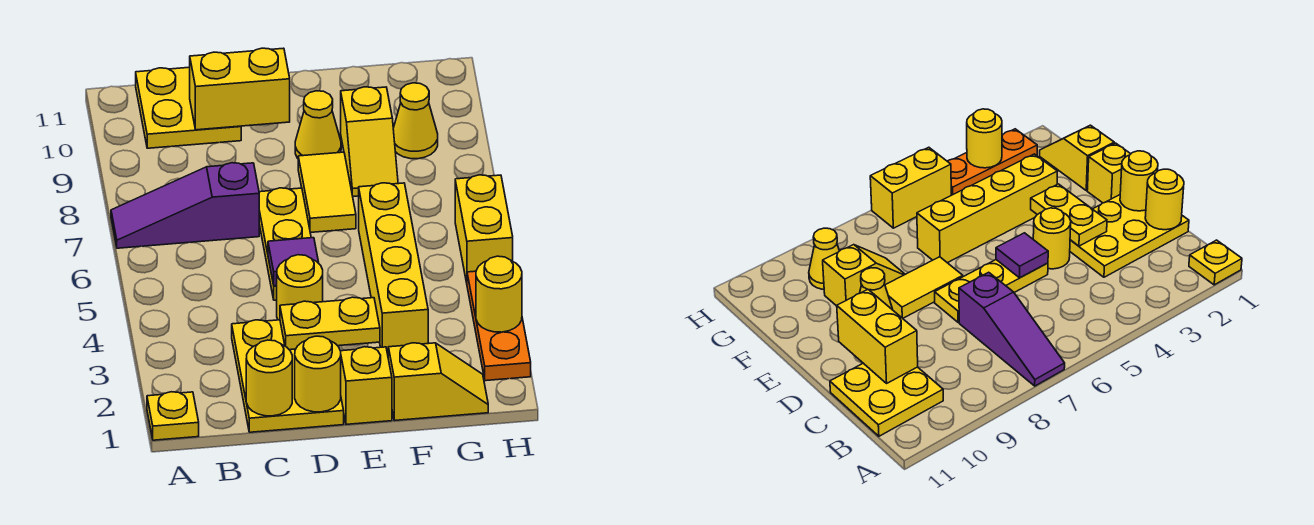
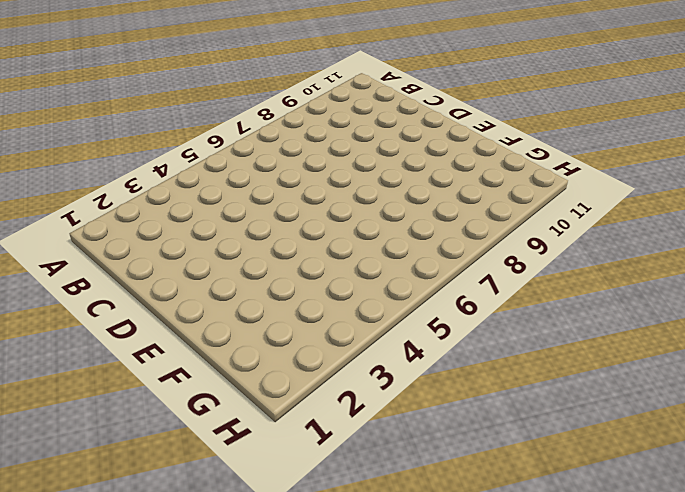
none -> yellow 1x1 plate [147,392,199,440]
none -> purple 1x3 slope [111,163,259,248]
none -> yellow 2x2 plate [136,67,241,148]

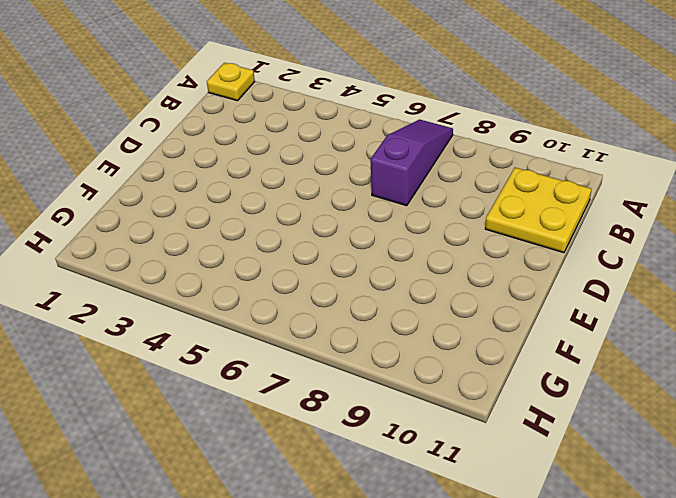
none -> yellow 2x3 plate [232,320,344,432]
none -> yellow 1x1 round brick [277,255,323,320]
none -> yellow 1x3 plate [259,188,311,300]

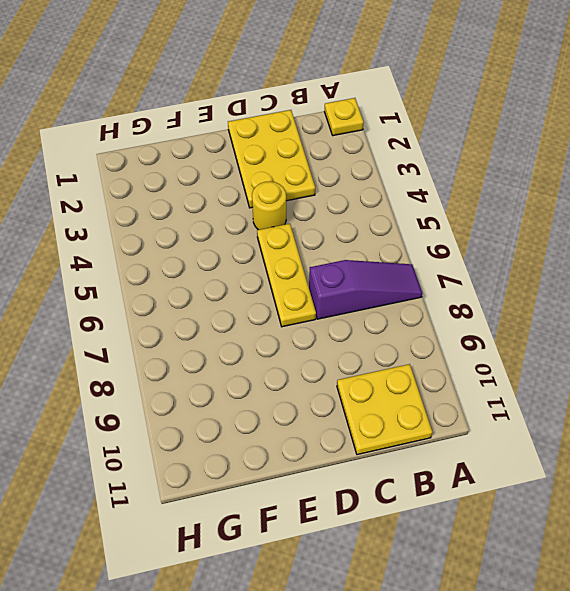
none -> yellow 1x1 brick [341,347,392,424]
none -> yellow 1x2 tile [298,152,356,233]
none -> yellow 1x1 cone [295,91,341,158]

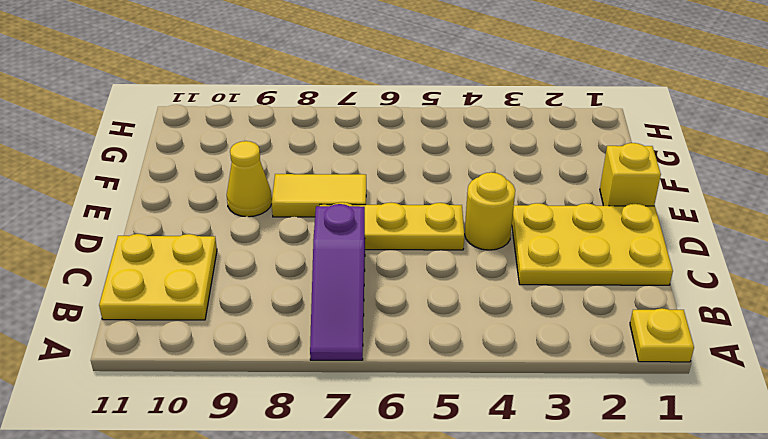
none -> yellow 1x2 slope [388,343,488,421]
none -> yellow 1x4 brick [359,183,428,354]
none -> yellow 1x2 slope [341,87,398,196]

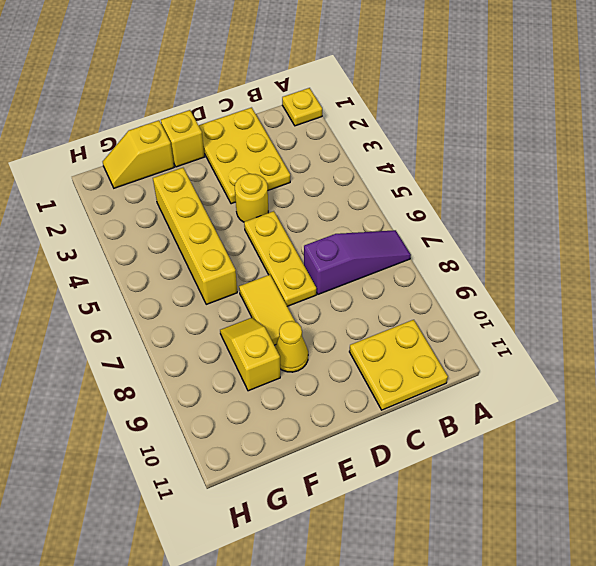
none -> yellow 1x1 cone [393,83,438,159]
none -> orange 1x3 plate [467,271,531,381]
none -> yellow 1x2 brick [455,175,513,283]

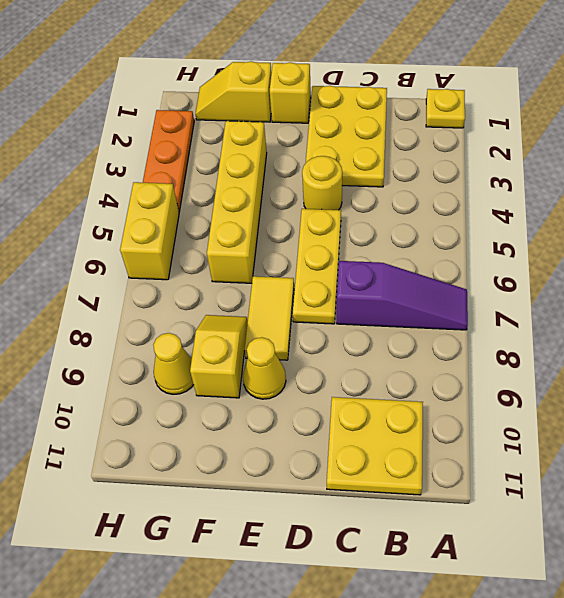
none -> yellow 1x1 round brick [246,340,292,416]
none -> yellow 1x2 brick [190,48,290,130]
none -> yellow 1x1 round brick [295,336,341,412]

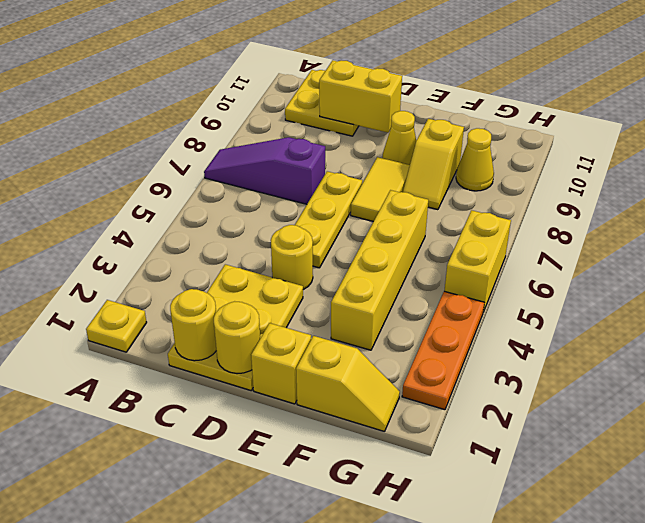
none -> yellow 1x2 plate [280,297,380,350]
none -> purple 1x1 tile [268,238,319,286]
none -> yellow 1x1 round brick [476,256,522,332]

